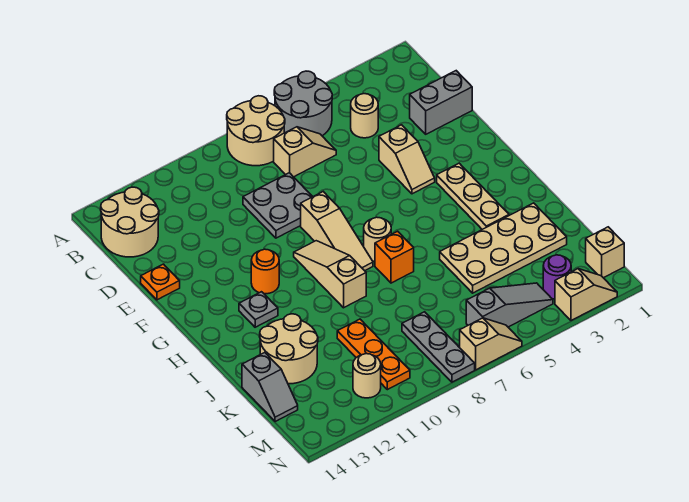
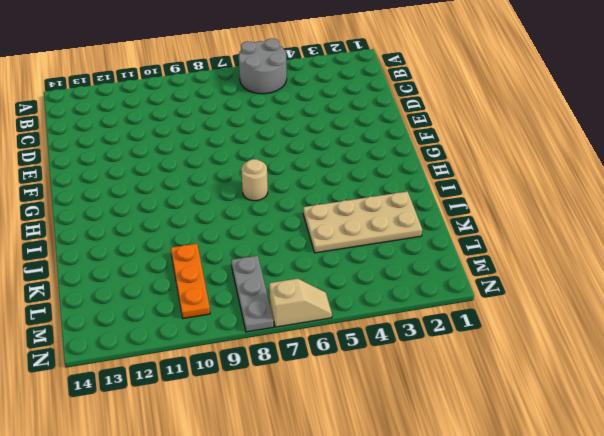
none -> tan 2x2 round brick [227,96,285,166]
none -> tan 2x2 round brick [101,187,159,257]
none -> tan 1x1 round brick [351,94,378,138]

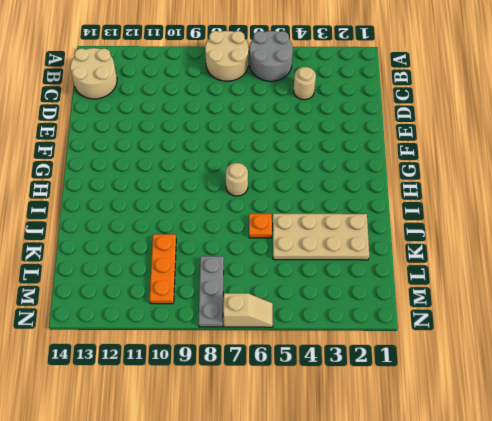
orange 1x1 plate [249,214,272,238] -> orange 1x1 plate moved to [141,264,180,300]
none -> tan 1x2 slope [274,127,336,177]
none -> grey 1x2 brick [410,71,472,134]
none -> grey 2x2 plate [243,173,313,238]

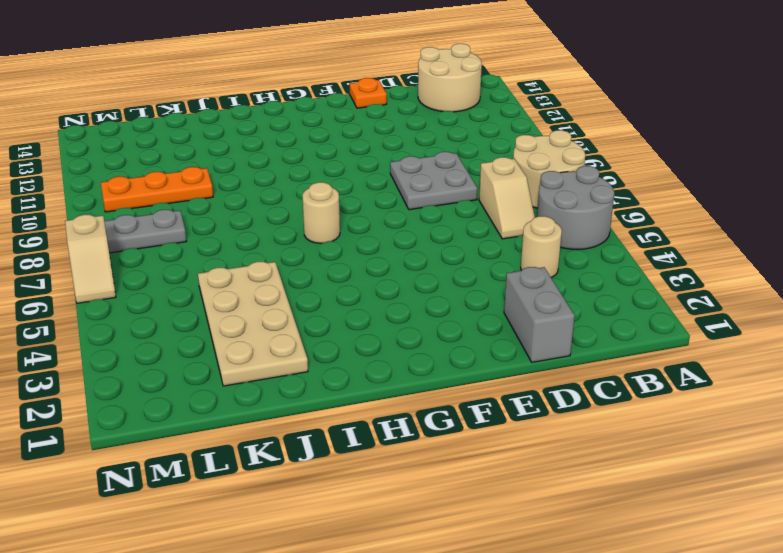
none -> tan 1x2 slope [379,125,435,194]
none -> tan 1x3 slope [301,192,373,271]
none -> tan 1x3 plate [437,163,509,229]

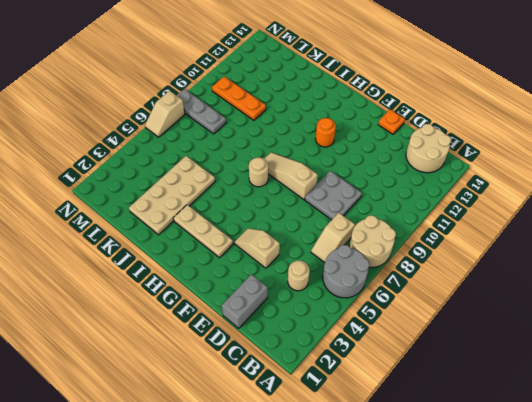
none -> tan 1x3 slope [294,241,366,308]
none -> grey 1x1 plate [239,292,278,327]
none -> orange 1x1 brick [375,231,414,283]

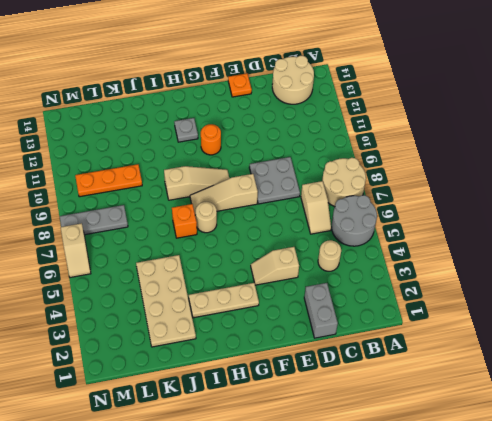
none -> tan 2x2 round brick [260,314,318,384]
none -> grey 1x2 slope [242,353,298,422]
none -> tan 1x1 brick [586,227,624,278]

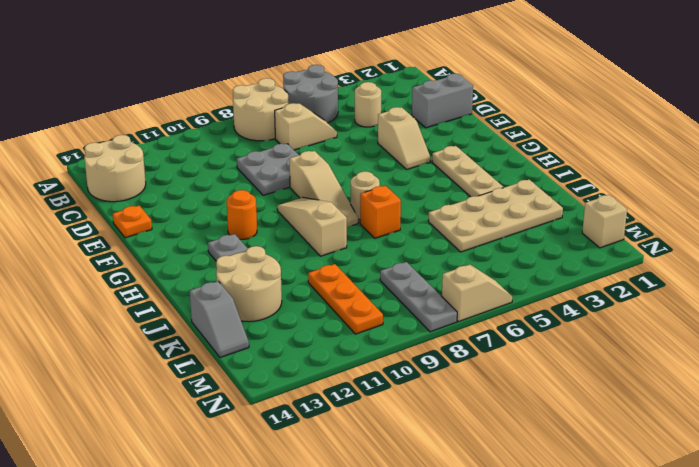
none -> purple 1x1 round brick [543,255,571,299]
none -> grey 1x3 slope [466,283,553,327]
none -> tan 1x1 round brick [353,354,381,398]

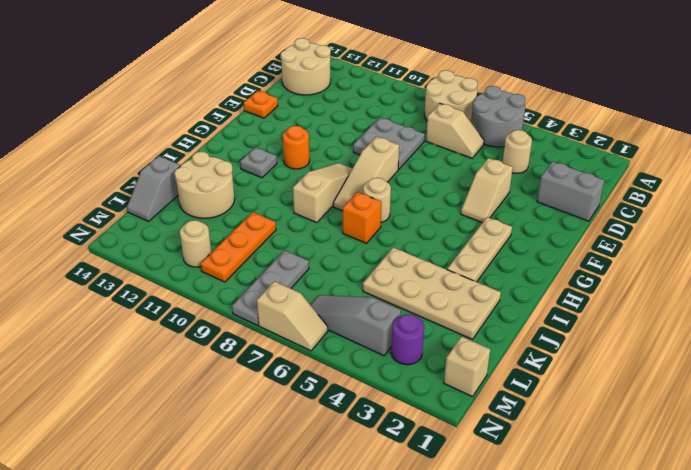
grey 1x3 slope [311,295,401,356] -> grey 1x3 slope turned to [466,283,553,327]
none -> tan 1x2 slope [555,269,617,321]

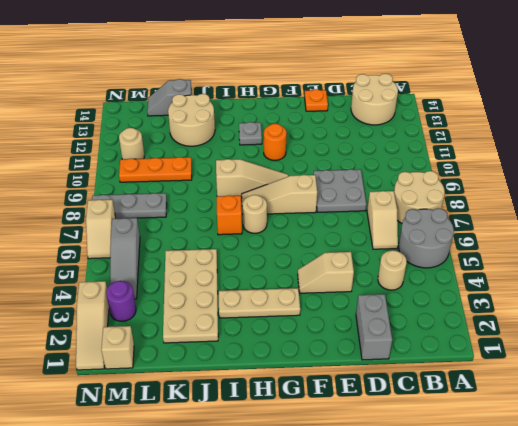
tan 1x3 slope [76,281,109,370] -> tan 1x2 slope [555,269,617,321]

